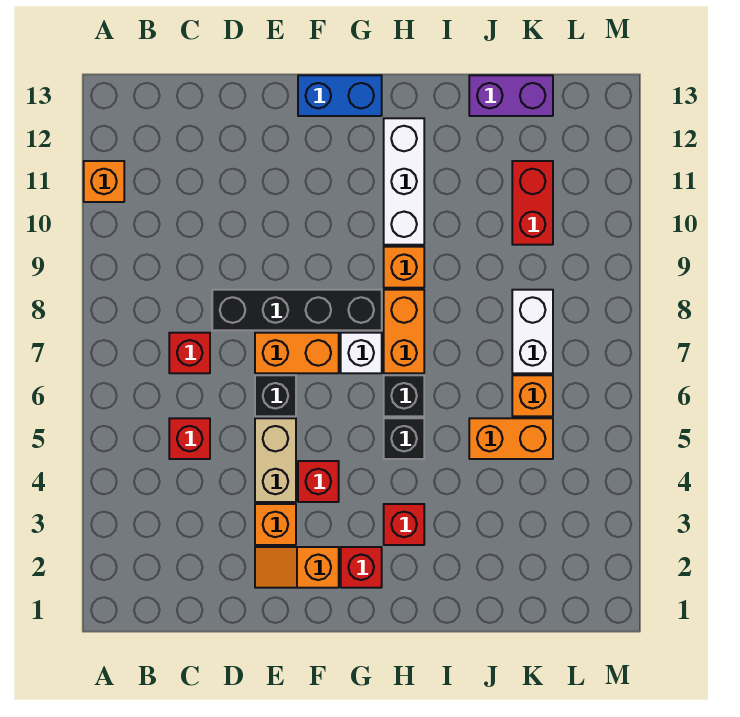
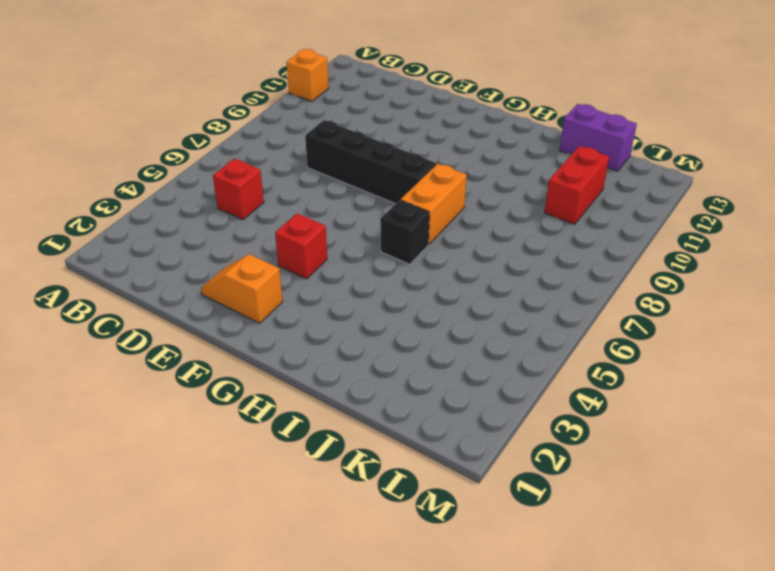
none -> red 1x1 brick [169,333,210,373]
none -> orange 1x1 brick [255,504,296,545]
none -> tan 1x2 brick [255,418,296,502]

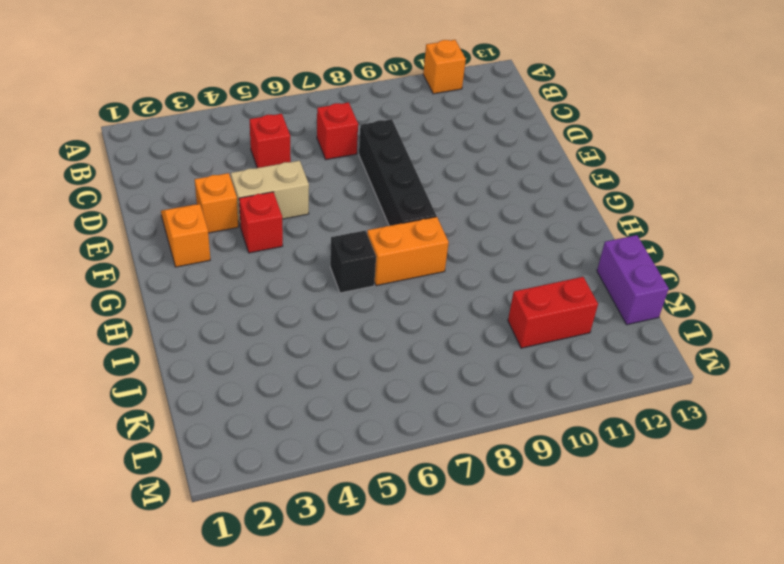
none -> black 1x1 brick [255,375,296,416]
none -> orange 1x2 brick [255,333,339,373]
none -> blue 1x2 brick [298,75,382,116]

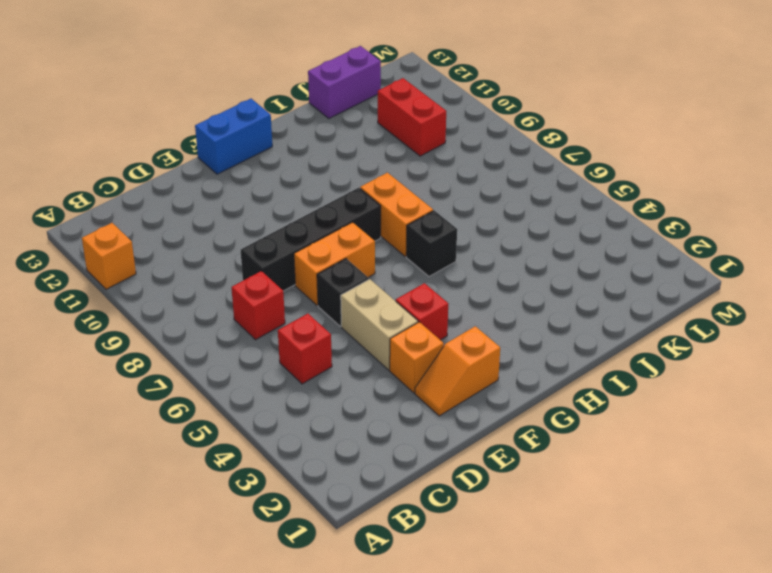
none -> red 1x1 brick [341,547,382,588]
none -> white 1x1 brick [341,333,382,373]
none -> red 1x1 brick [384,504,424,545]

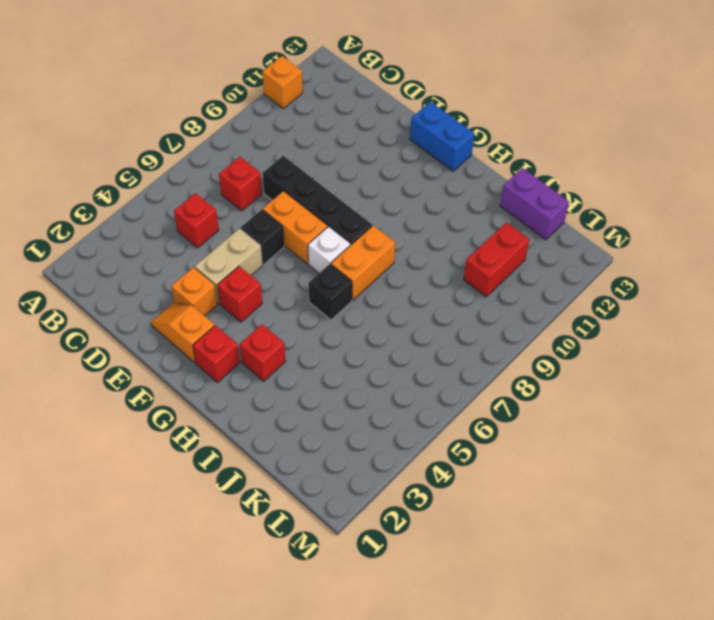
none -> black 1x1 brick [384,418,424,459]
none -> orange 1x1 brick [384,247,424,288]
none -> white 1x3 brick [384,118,424,245]

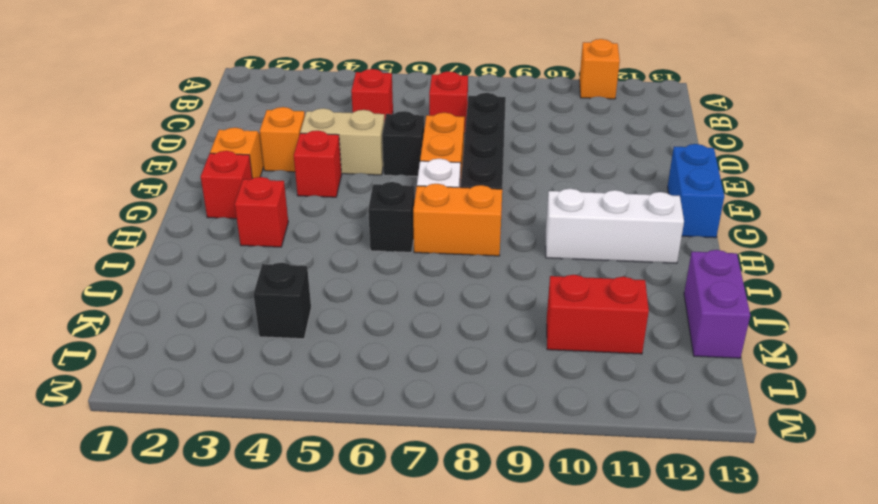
black 1x1 brick [254,263,311,339] -> black 1x1 brick moved to [384,418,424,459]
none -> orange 1x1 brick [384,247,424,288]
none -> orange 1x2 brick [469,418,553,459]
none -> orange 1x1 brick [512,375,553,416]

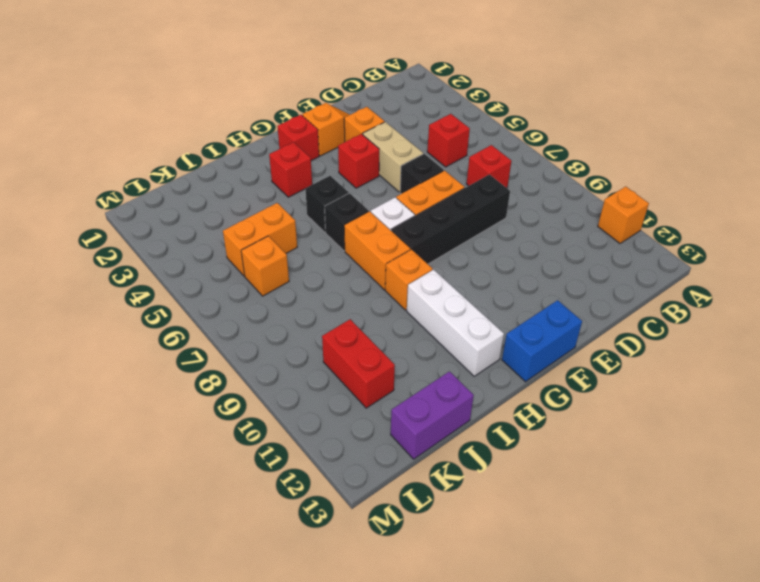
none -> white 1x2 brick [512,290,553,373]

